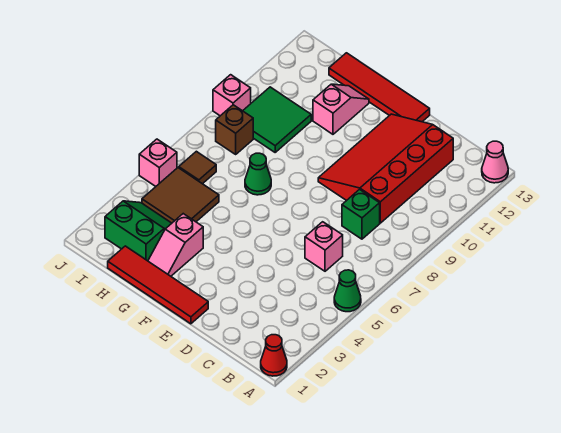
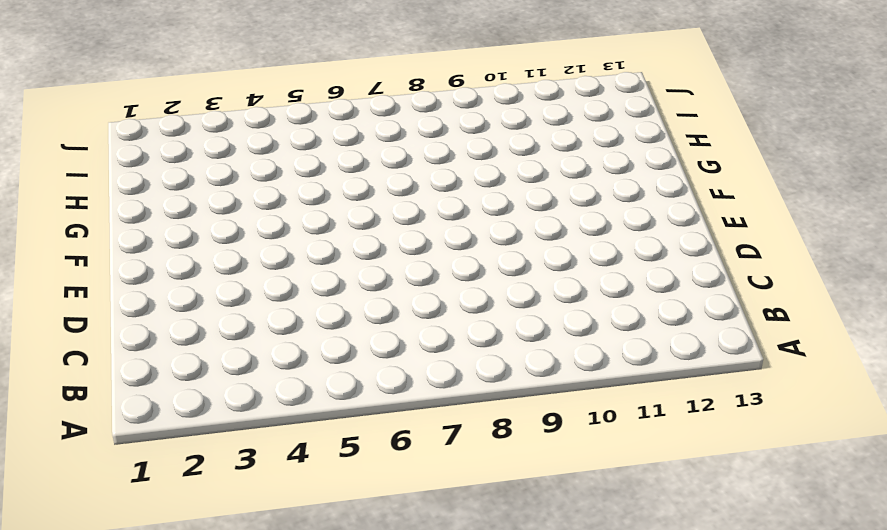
none -> red 1x1 cone [261,335,287,376]
none -> green 1x1 cone [334,270,361,312]
none -> pink 1x1 cone [482,141,508,183]

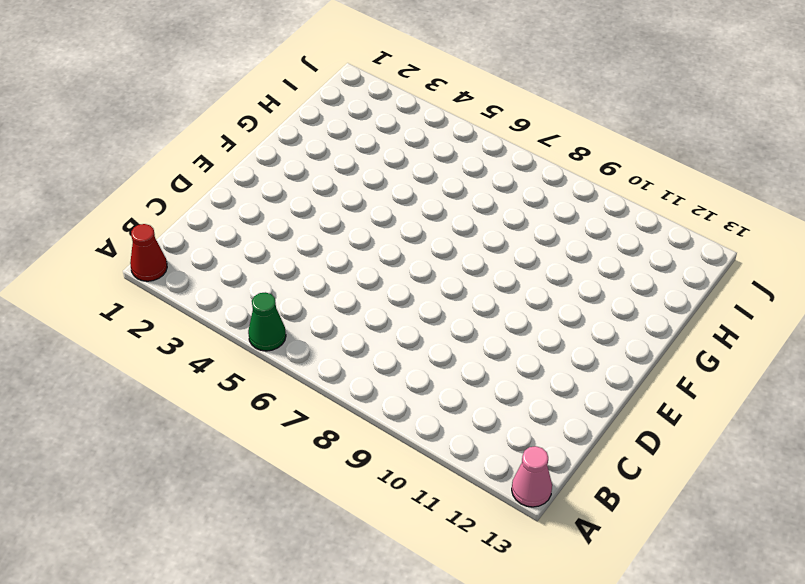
none -> pink 1x1 brick [305,222,343,271]
none -> green 1x1 brick [342,189,380,239]
none -> red 3x4 slope [318,114,453,223]

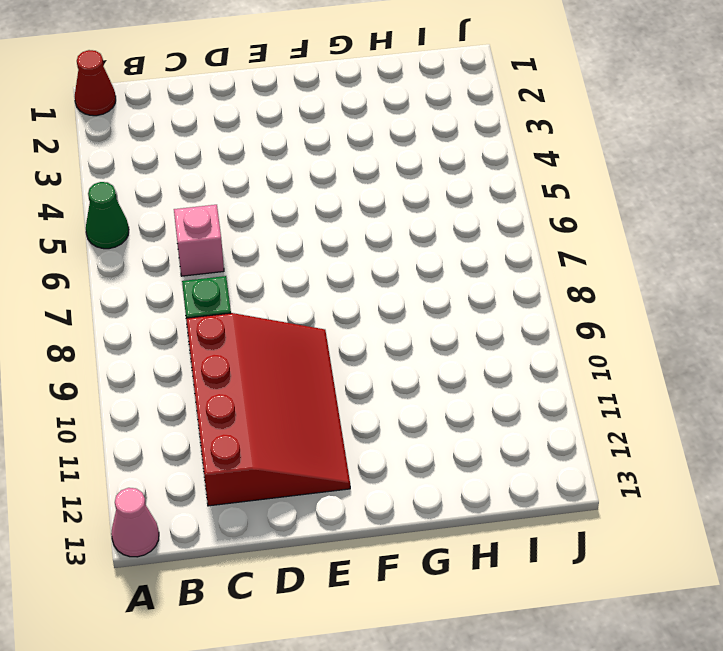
none -> red 1x4 tile [108,246,208,324]
none -> red 1x4 tile [329,53,430,122]
none -> pink 1x2 slope [148,214,203,276]

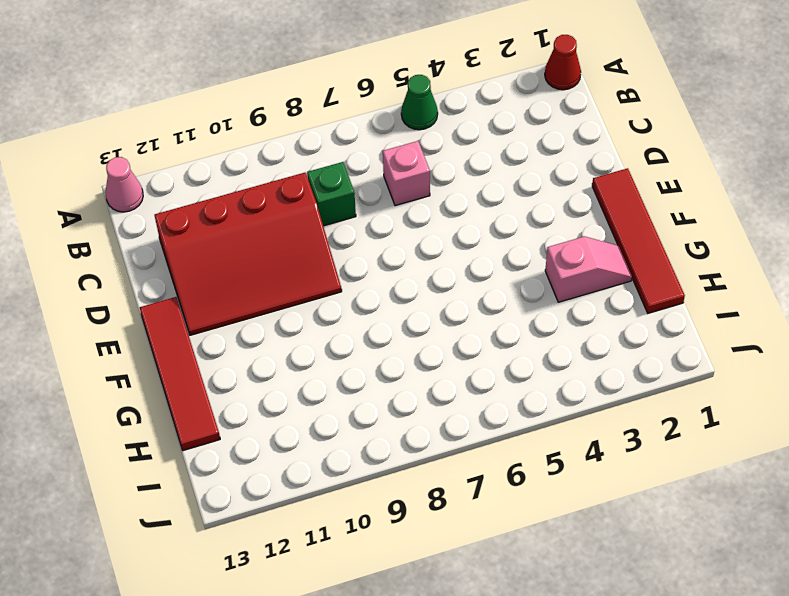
none -> green 1x1 cone [245,153,271,195]
none -> pink 1x2 slope [313,84,369,134]
none -> green 2x2 slope [105,201,172,261]

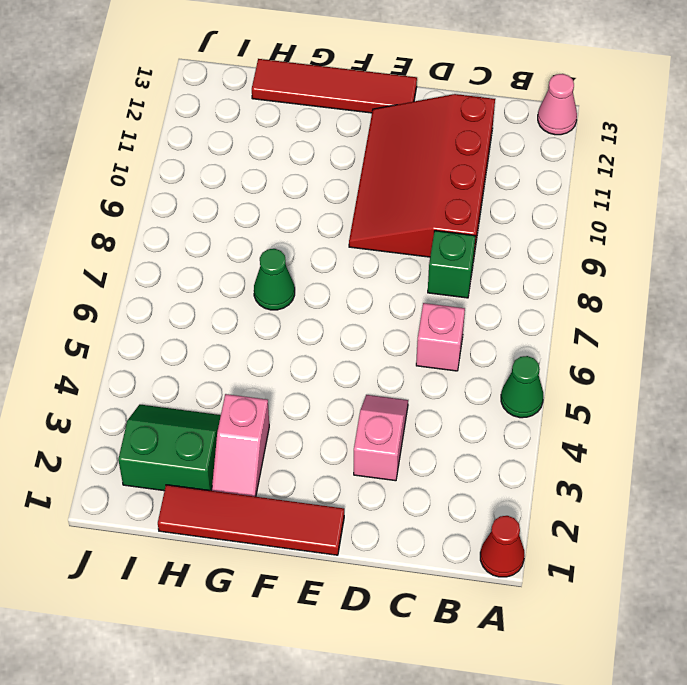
pink 1x2 slope [354,395,408,481] -> pink 1x2 slope moved to [313,84,369,134]
none -> brown 2x2 tile [142,168,219,223]
none -> green 2x2 tile [243,87,311,152]
none -> brown 1x1 tile [179,151,216,184]

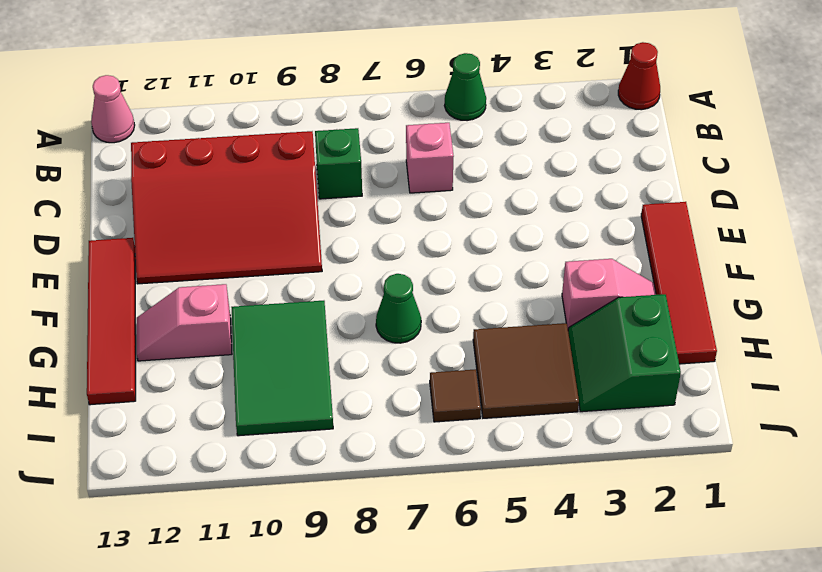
green 2x3 tile [231,301,333,436] -> green 2x2 tile [243,87,311,152]
none -> brown 1x1 brick [216,105,253,154]
none -> pink 1x1 brick [139,139,177,186]
none -> pink 1x1 brick [213,75,251,116]

